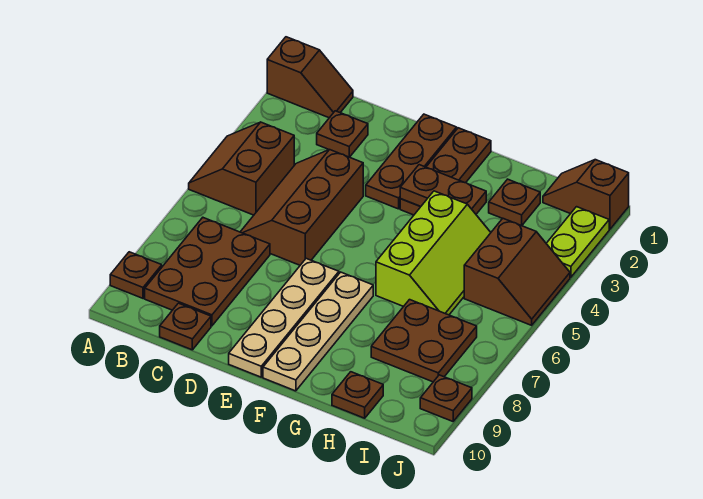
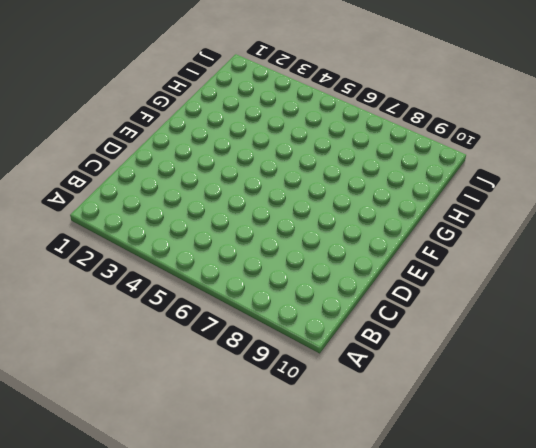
none -> brown 1x2 slope [267,37,353,118]
none -> brown 2x2 slope [189,122,294,215]
none -> brown 1x1 plate [110,252,162,298]

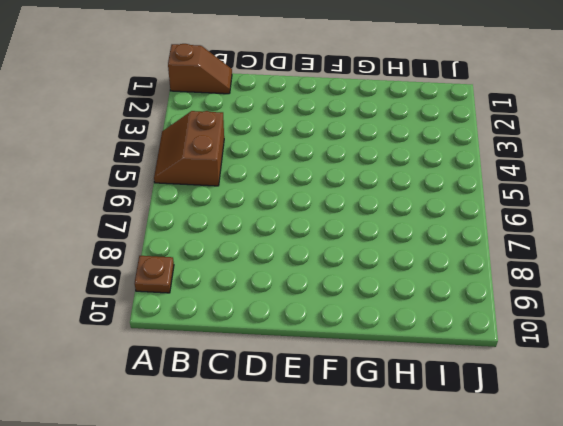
none -> brown 2x3 plate [145,218,270,326]
none -> brown 1x1 plate [317,111,368,157]
none -> brown 2x3 slope [241,150,363,265]

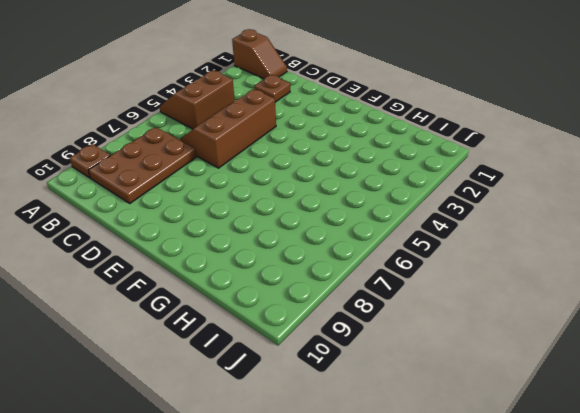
none -> brown 1x1 plate [160,303,211,350]
none -> brown 1x3 plate [366,114,457,209]
none -> tan 1x4 plate [229,259,339,377]

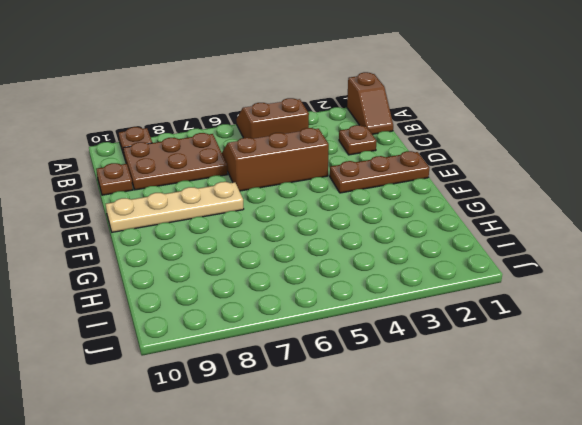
none -> brown 1x3 plate [400,128,491,215]
none -> tan 1x4 plate [263,272,373,391]
none -> lime 2x3 slope [376,191,491,315]

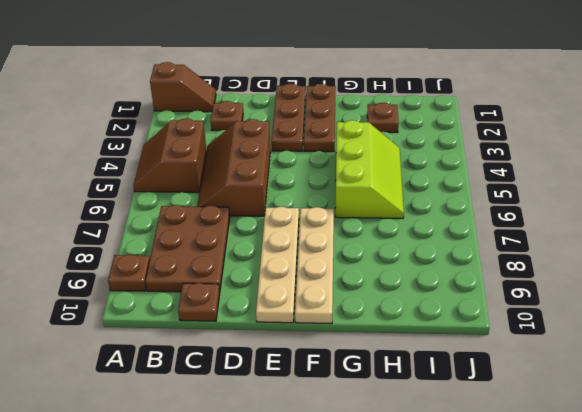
none -> brown 2x2 plate [371,300,477,382]
none -> brown 1x1 plate [332,372,383,418]
none -> brown 1x2 slope [543,160,629,229]

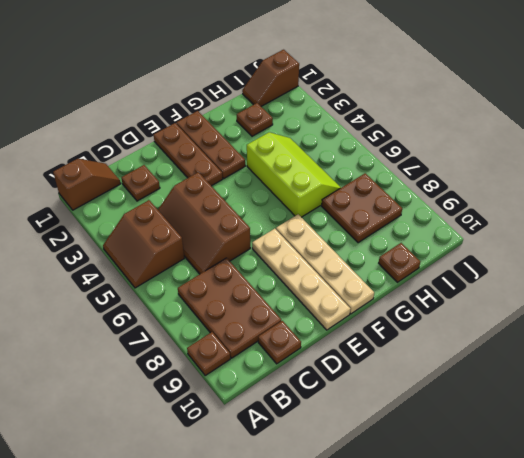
none -> brown 2x2 slope [464,218,570,325]
none -> lime 1x2 plate [546,207,609,277]
none -> brown 1x1 plate [420,375,472,421]

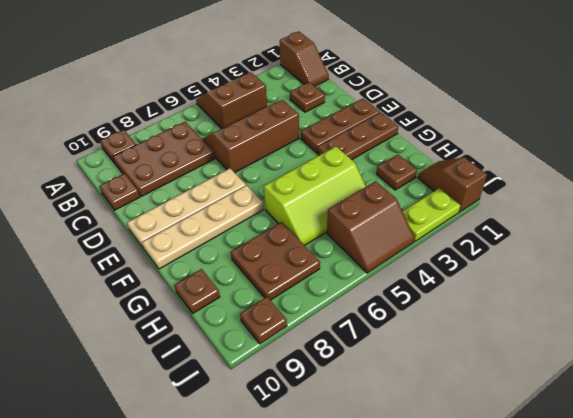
none -> brown 1x2 plate [400,165,486,214]

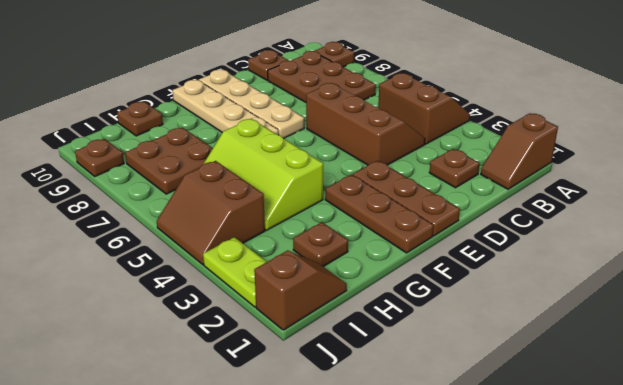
none -> brown 1x2 plate [400,165,486,214]

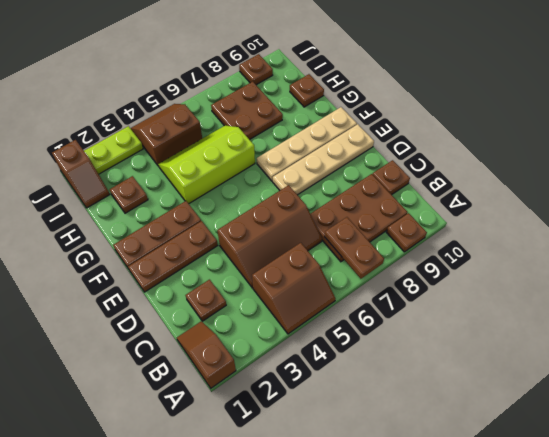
brown 1x2 plate [324,217,384,279] -> brown 1x2 plate moved to [400,165,486,214]

